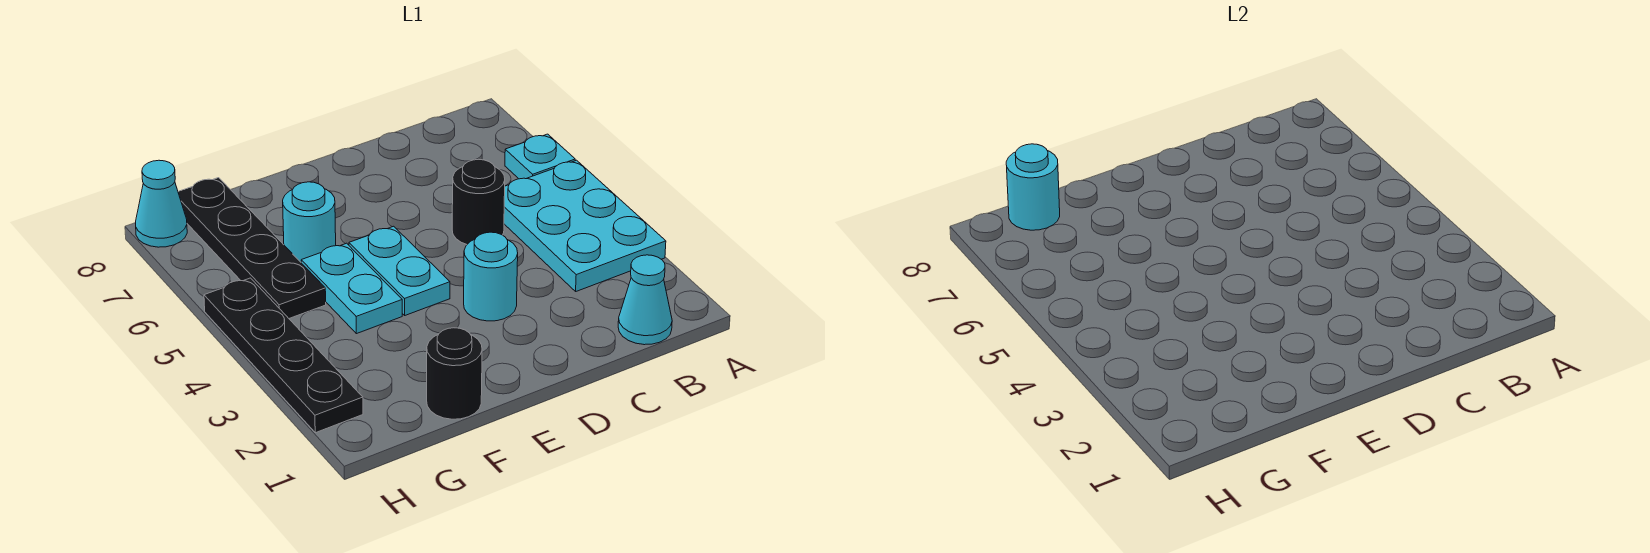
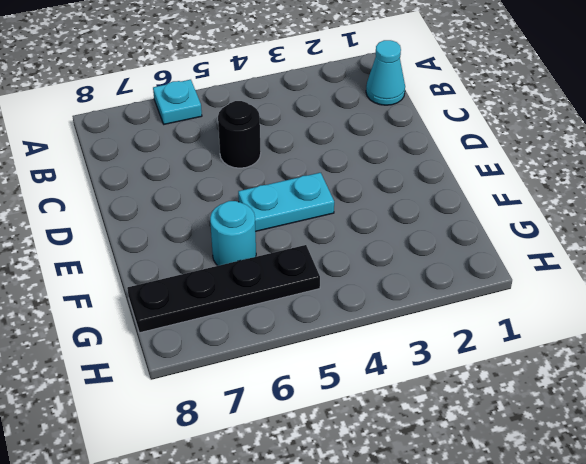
none -> cyan 2x3 plate [504,160,666,291]
none -> cyan 1x1 round brick [464,232,518,321]
none -> black 1x1 round brick [427,328,482,419]

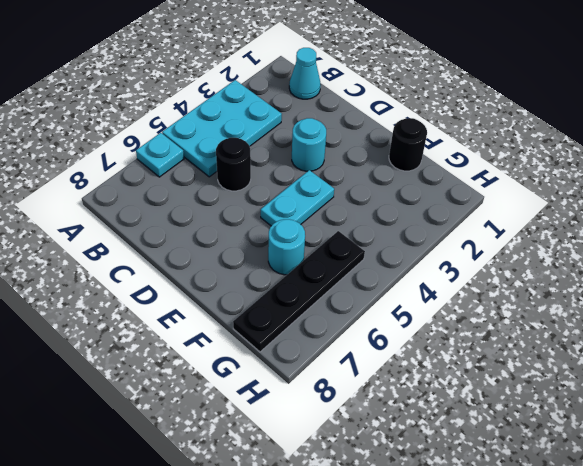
none -> cyan 1x2 plate [301,243,402,334]
none -> black 1x4 plate [204,278,363,433]
none -> cyan 1x1 cone [136,160,187,247]

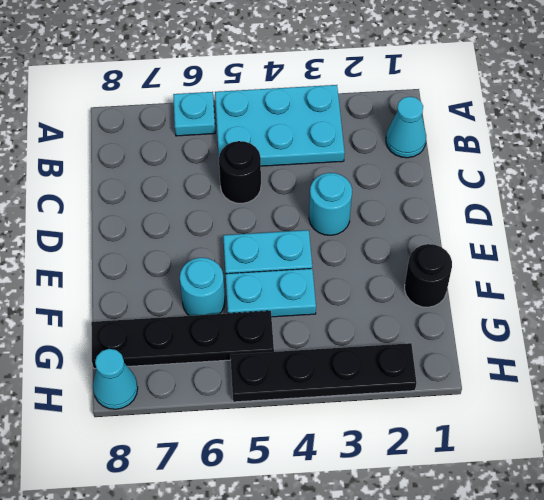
none -> cyan 1x1 round brick [1006,144,1060,230]

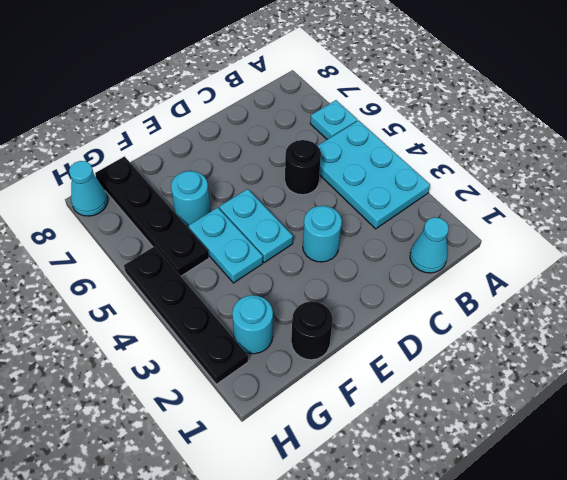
cyan 1x1 round brick [232,295,273,354] -> cyan 1x1 round brick moved to [1006,144,1060,230]

